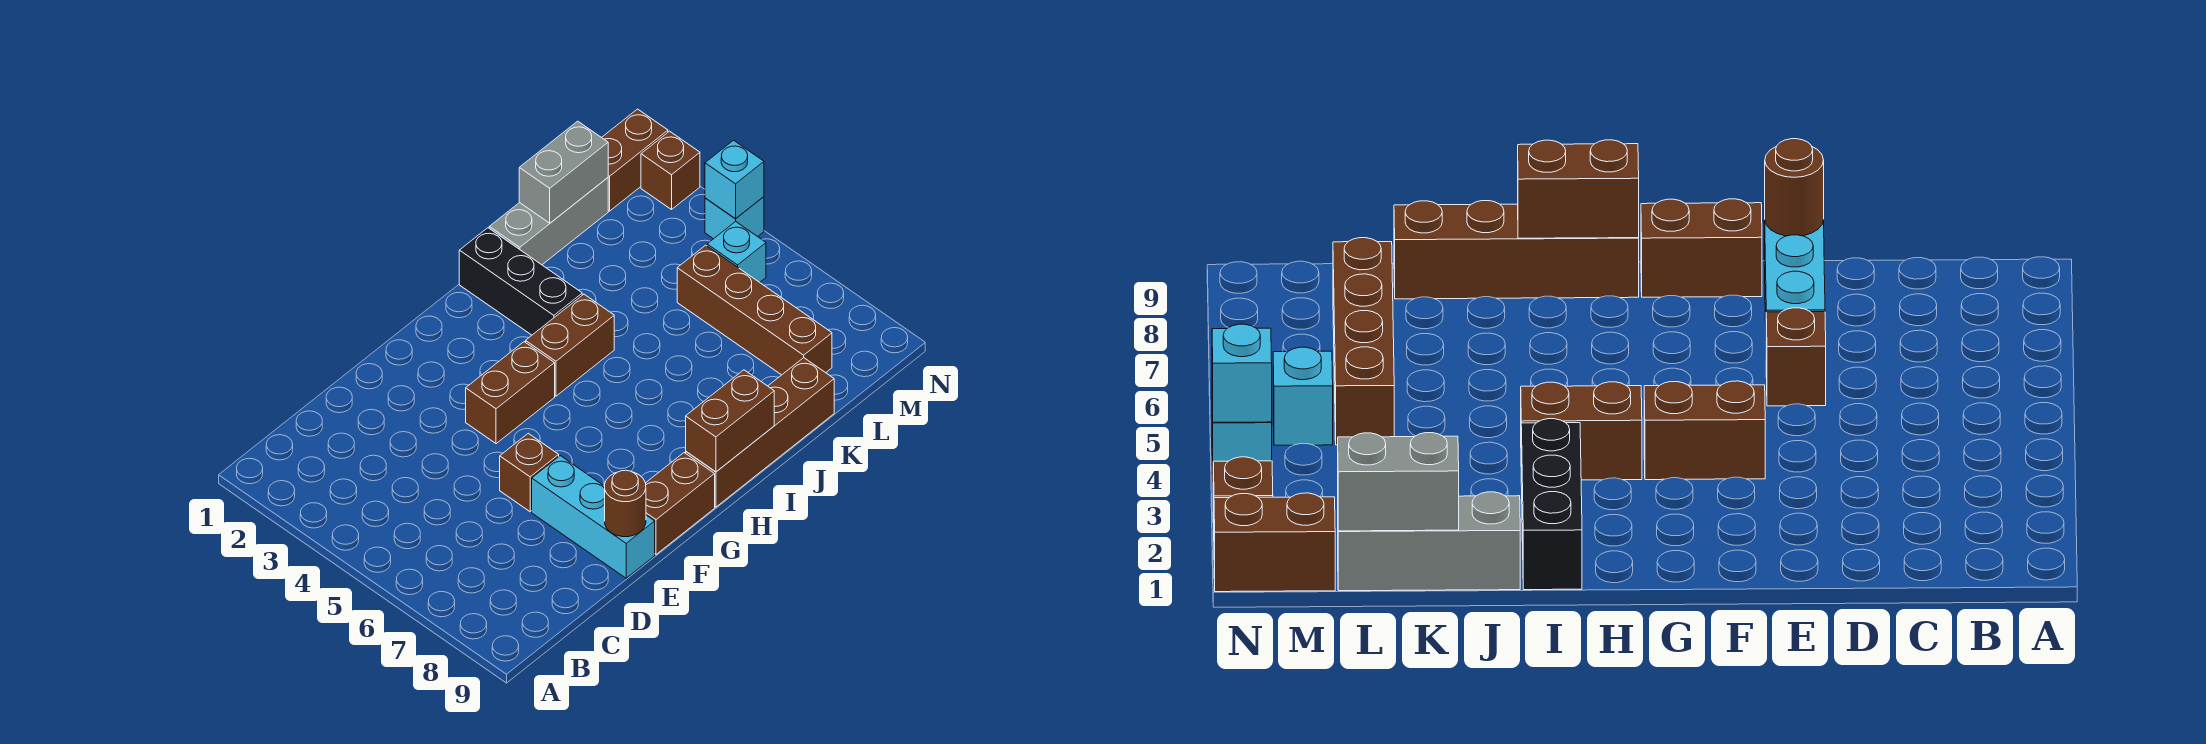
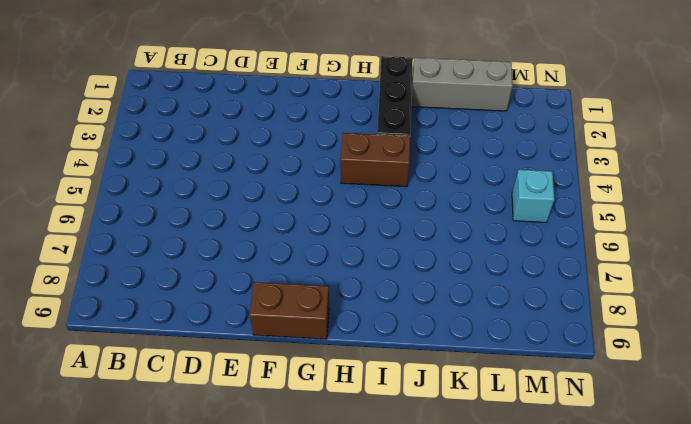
none -> brown 1x1 brick [500,433,559,512]
none -> cyan 1x3 brick [532,456,655,578]
none -> brown 1x2 brick [466,342,555,444]

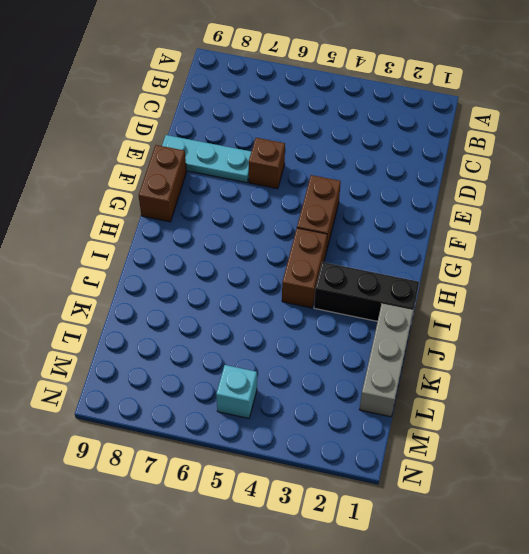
cyan 1x3 plate [162,135,251,183] -> cyan 1x3 brick [532,456,655,578]
none -> brown 1x4 brick [686,358,834,507]
none -> brown 1x4 brick [677,245,832,375]
none -> brown 1x2 brick [602,109,668,211]

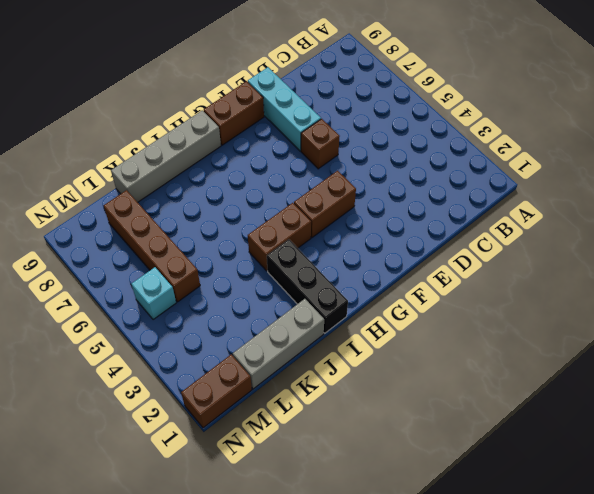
grey 1x4 brick [111,110,221,202] -> brown 1x4 brick [686,358,834,507]
none -> brown 1x1 brick [641,131,700,210]
none -> cyan 1x1 brick [705,197,764,239]
none -> brown 1x1 round brick [605,470,646,537]

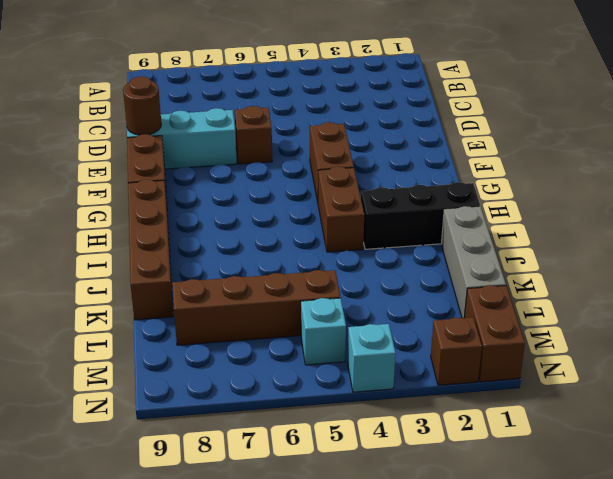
none -> brown 1x2 brick [686,370,774,472]
none -> grey 1x2 brick [519,121,608,223]
none -> cyan 1x1 brick [705,140,764,219]

